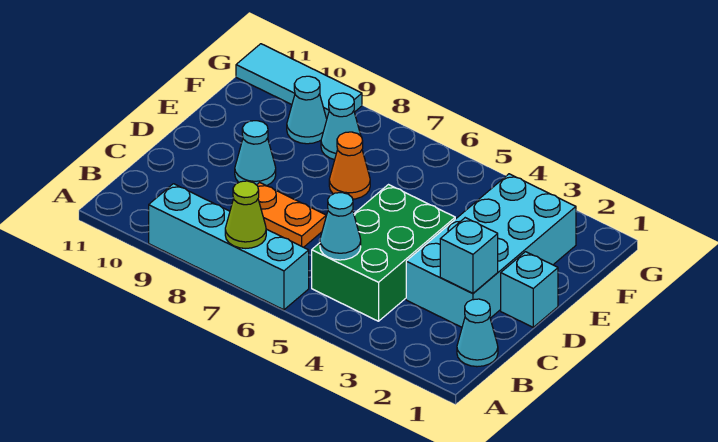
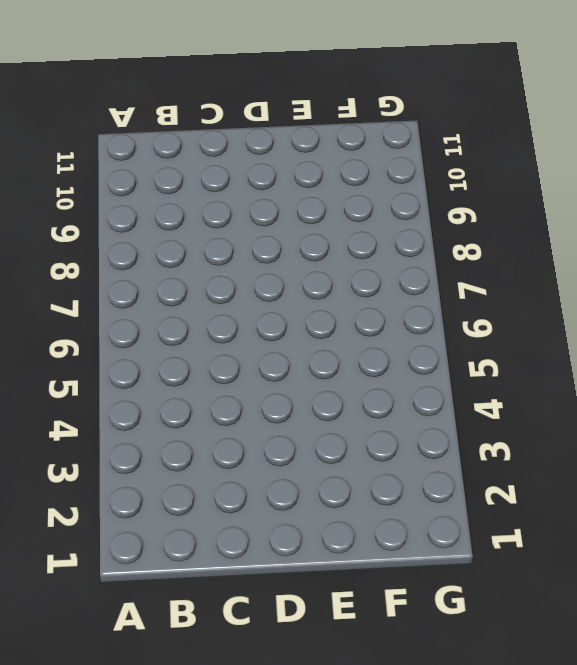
none -> cyan 1x4 brick [149,184,309,310]
none -> cyan 1x1 cone [457,299,498,367]
none -> green 2x3 brick [312,185,455,321]

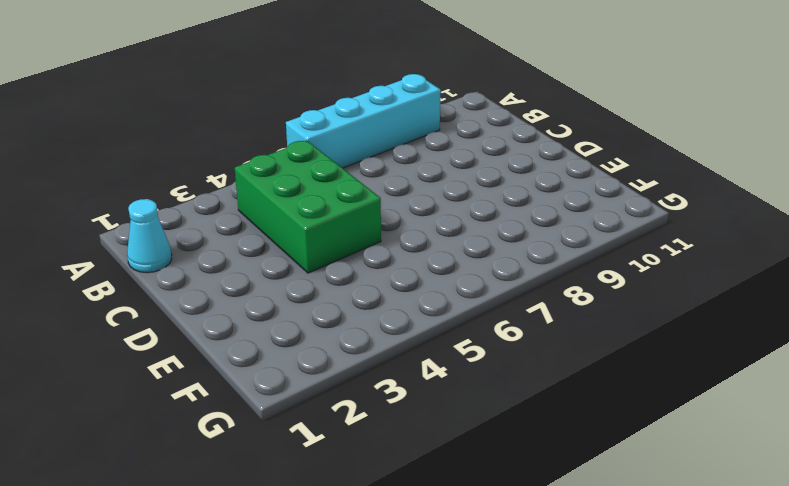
none -> cyan 2x4 brick [406,174,576,327]
none -> orange 1x2 plate [257,183,326,247]
none -> cyan 1x1 brick [501,252,558,327]

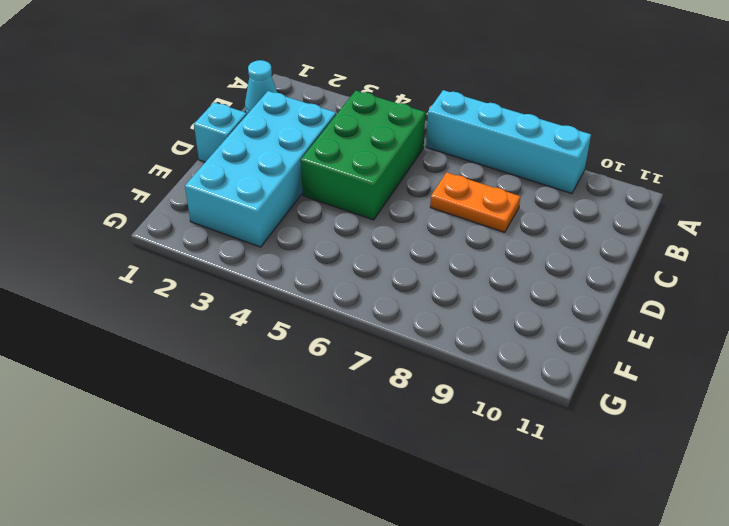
none -> cyan 1x1 cone [235,121,276,186]
none -> orange 1x1 cone [329,132,370,199]
none -> cyan 1x1 cone [321,93,361,160]

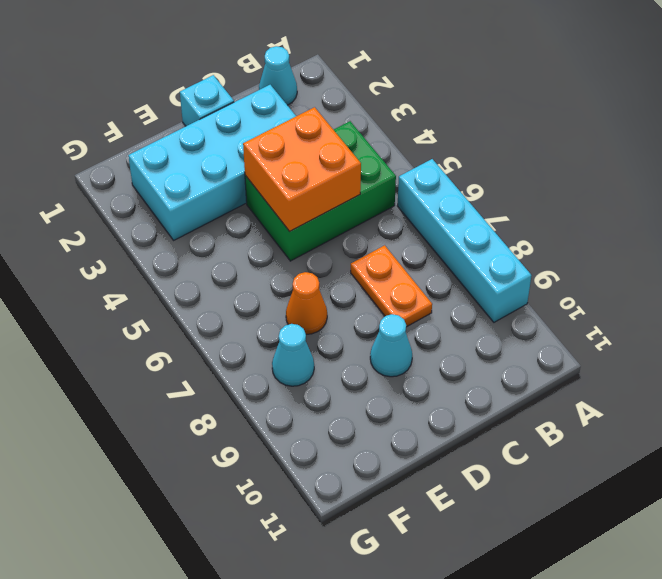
orange 2x2 brick [243,107,361,231] -> none
none -> cyan 1x1 cone [287,76,327,144]
none -> cyan 1x3 tile [236,44,362,119]
none -> lime 1x1 cone [225,181,266,248]

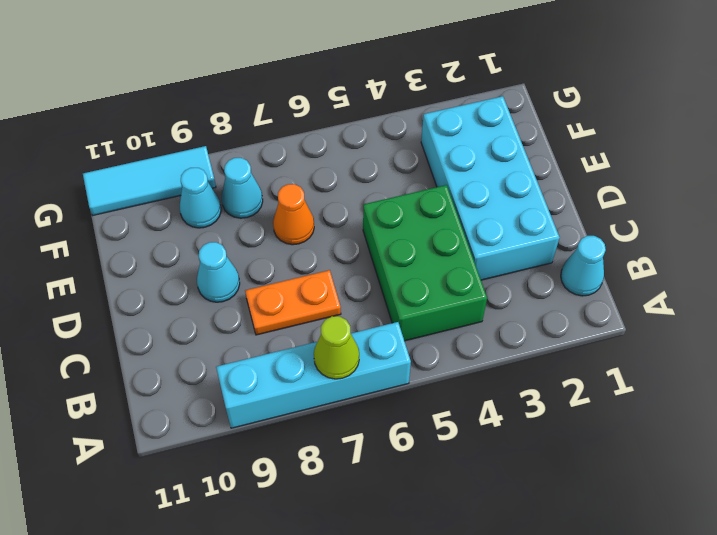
none -> cyan 1x1 brick [501,252,558,327]
none -> cyan 1x1 cone [320,193,361,260]
none -> cyan 1x1 brick [440,218,498,293]

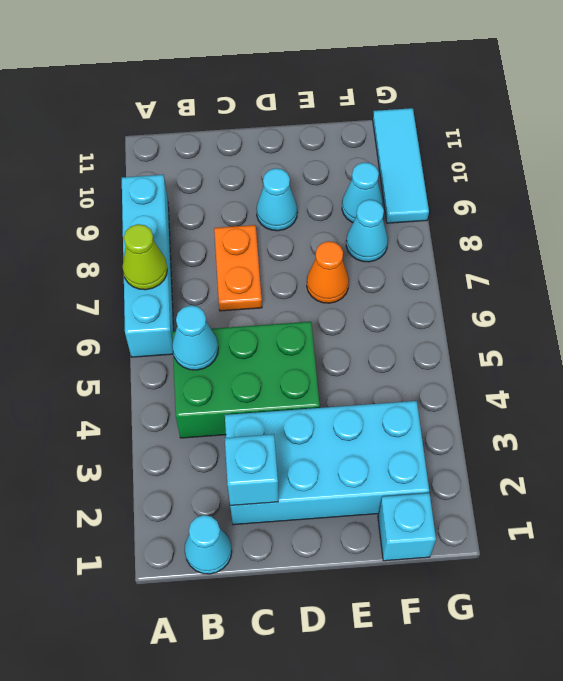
cyan 1x1 brick [378,493,436,561] -> cyan 1x1 brick moved to [501,252,558,327]

